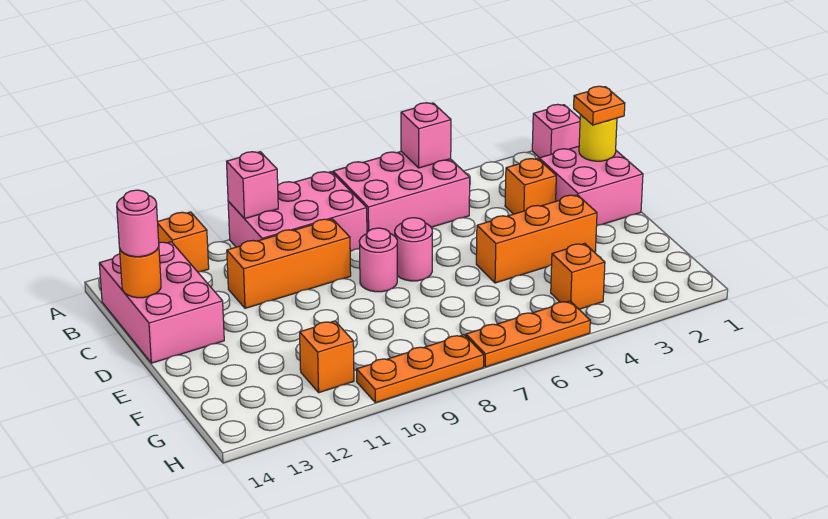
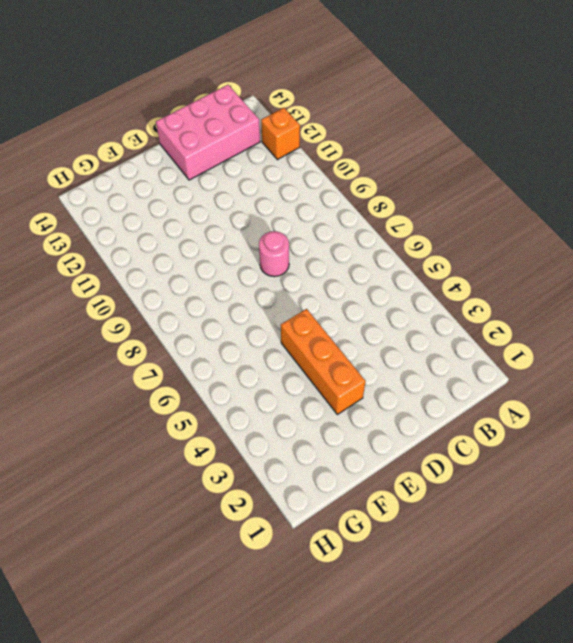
none -> pink 1x1 brick [532,104,580,158]
none -> pink 2x3 brick [333,151,470,236]
none -> pink 2x3 brick [228,172,367,251]

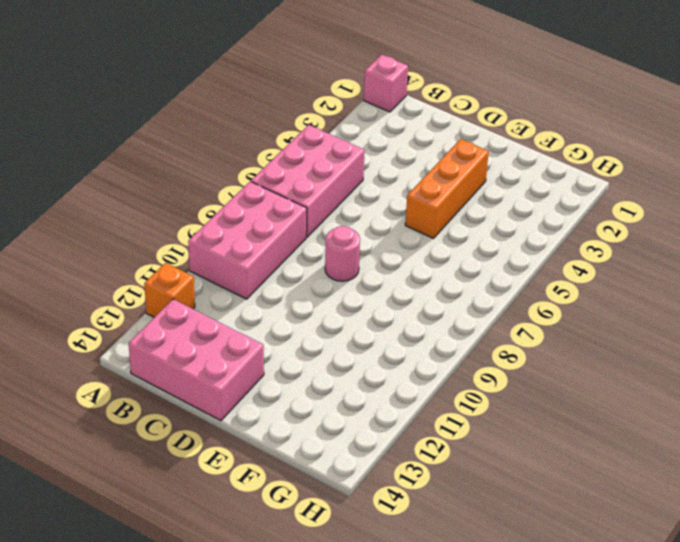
none -> pink 2x2 brick [539,146,643,225]
none -> orange 1x1 brick [505,159,556,214]
none -> orange 1x3 brick [227,219,351,308]

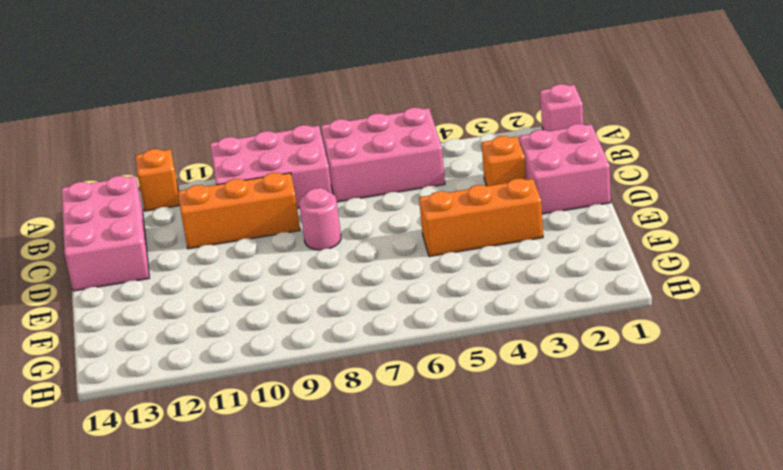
none -> pink 1x1 round brick [395,218,433,281]
none -> orange 1x1 brick [551,243,605,309]
none -> orange 1x1 brick [300,321,354,393]

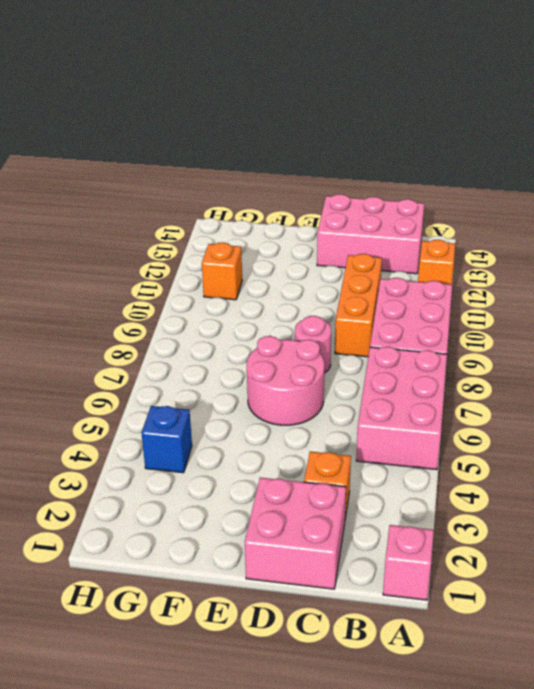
pink 2x2 round brick [247,336,324,425] -> pink 1x1 round brick [395,218,433,281]
blue 1x1 brick [142,406,192,473] -> orange 1x1 brick [551,243,605,309]
none -> orange 1x3 brick [476,195,597,283]
none -> orange 1x3 plate [466,301,590,367]
none -> orange 1x3 plate [357,335,484,403]

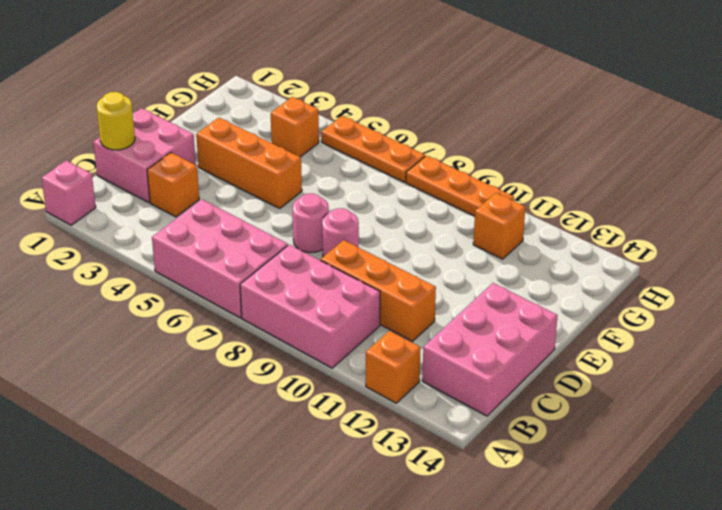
none -> pink 1x1 brick [401,103,451,168]
none -> pink 1x1 brick [227,152,278,219]
none -> orange 1x1 round brick [120,247,161,298]

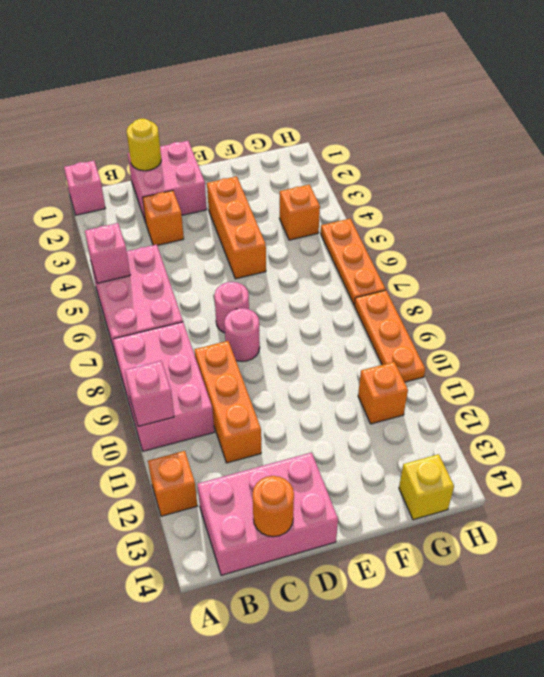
yellow 1x1 brick [399,454,454,520] -> none
none -> orange 1x1 plate [574,86,625,125]
none -> pink 1x1 round brick [117,190,159,257]

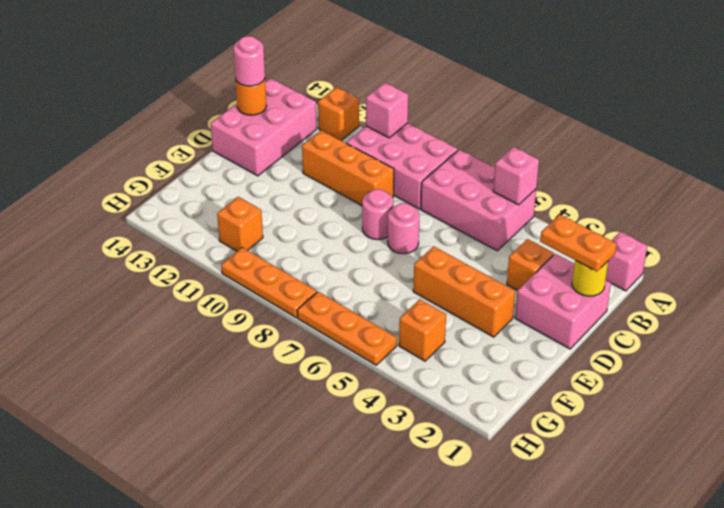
orange 1x2 plate [540,214,617,271] -> orange 1x1 plate [574,86,625,125]

